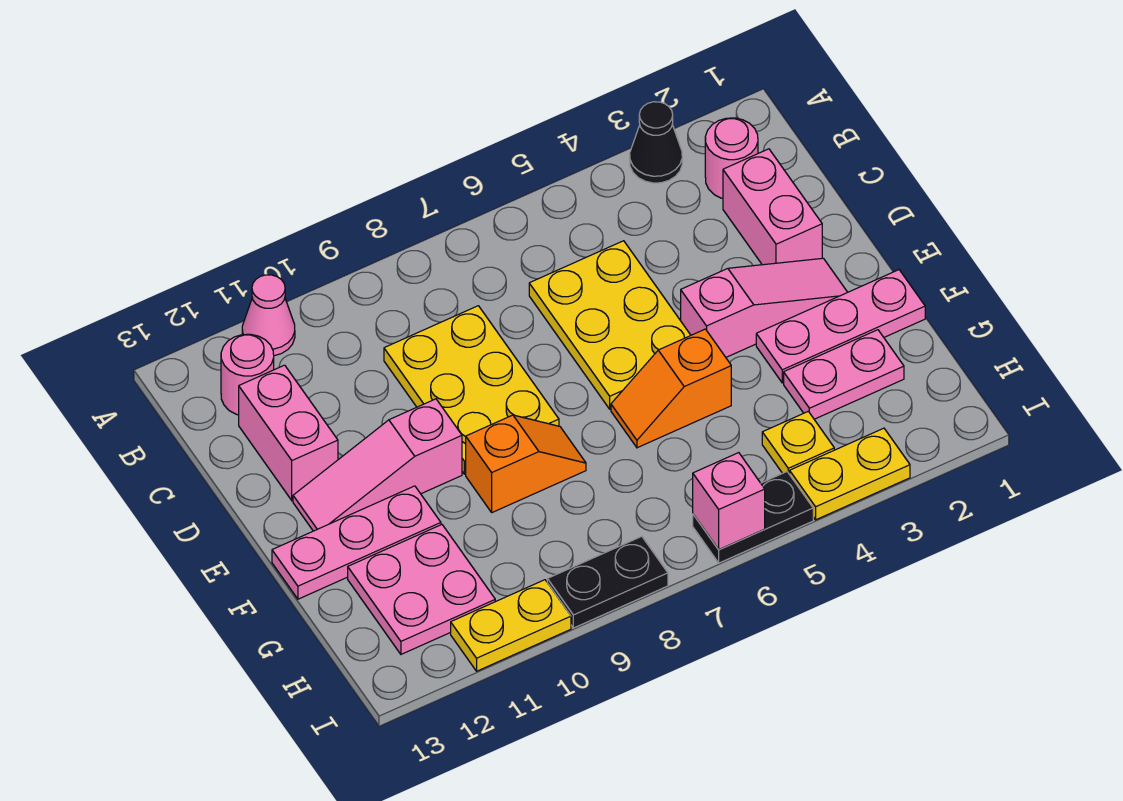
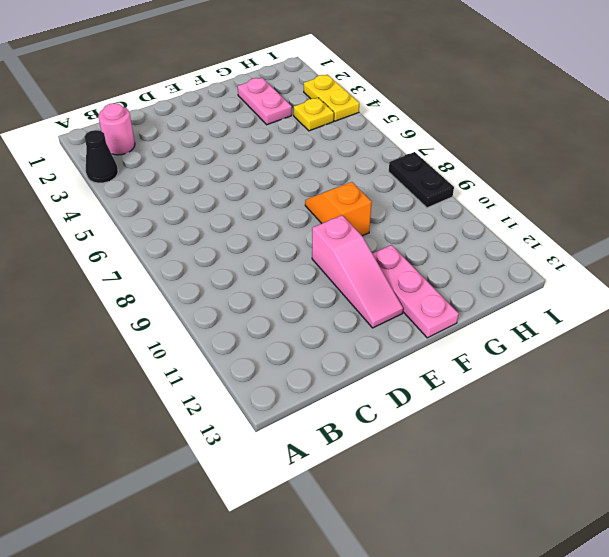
none -> pink 1x1 cone [242,275,295,356]
none -> pink 1x1 round brick [221,334,274,415]
none -> pink 1x2 brick [723,149,822,265]

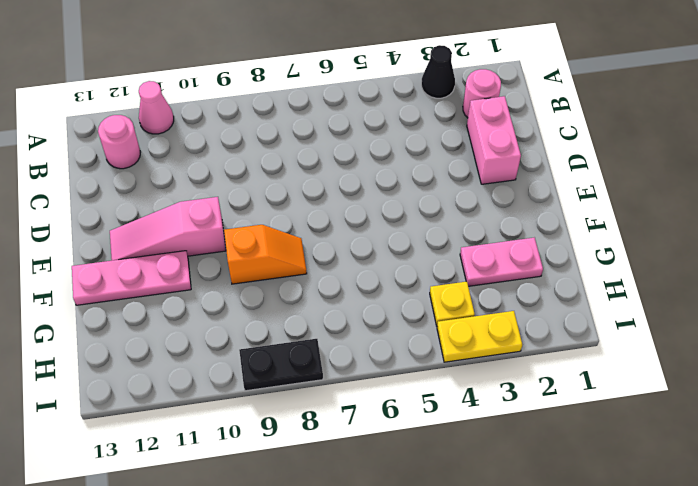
none -> yellow 2x3 plate [529,241,691,409]
none -> yellow 2x3 plate [384,306,559,474]
none -> pink 1x2 brick [239,365,338,501]

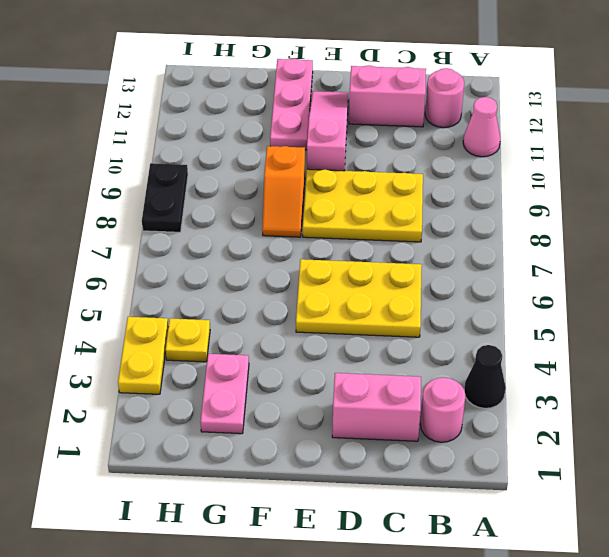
none -> pink 1x3 slope [681,258,848,357]
none -> pink 1x3 plate [756,270,925,383]
none -> orange 1x2 slope [611,329,731,448]

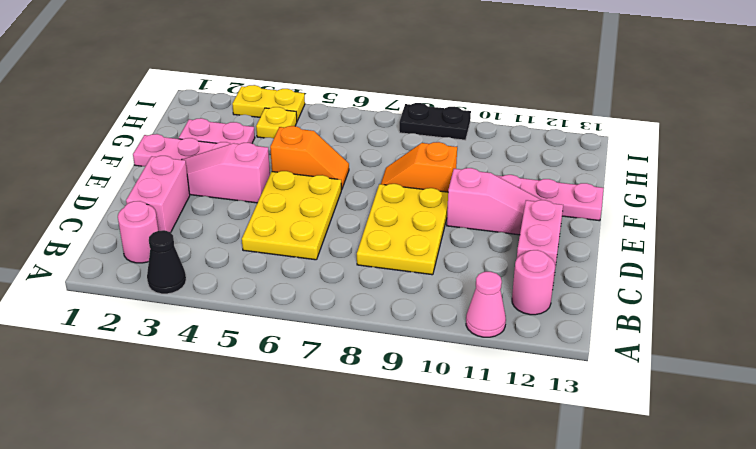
none -> pink 2x2 plate [348,525,495,654]
none -> black 1x2 plate [693,472,813,563]
none -> yellow 1x2 plate [451,580,571,671]

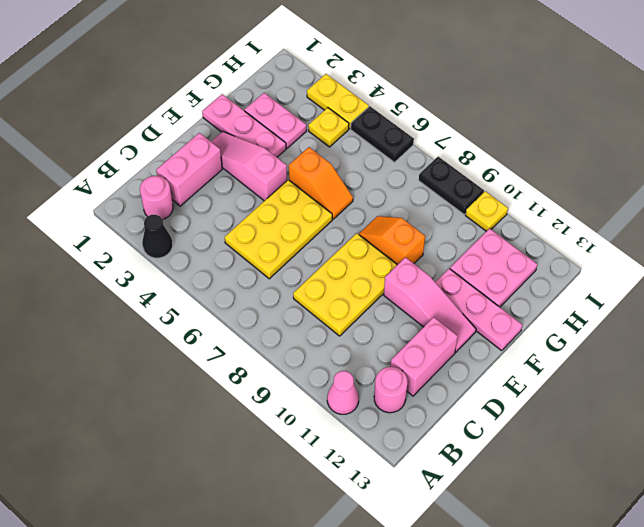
yellow 1x1 plate [465,191,508,231] -> yellow 1x2 plate [451,580,571,671]
none -> pink 1x1 brick [693,453,765,549]

